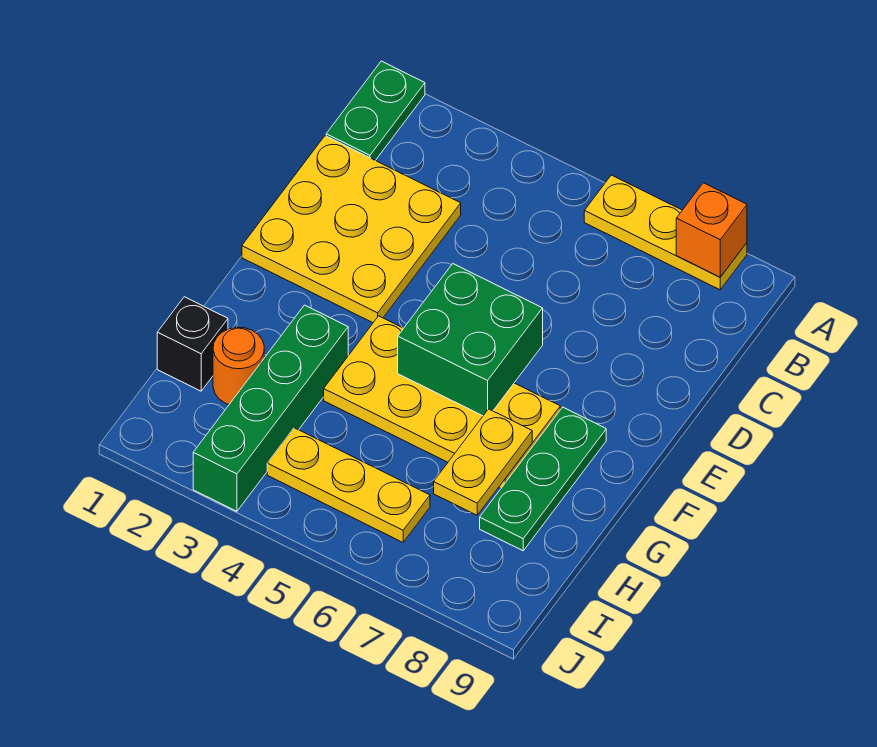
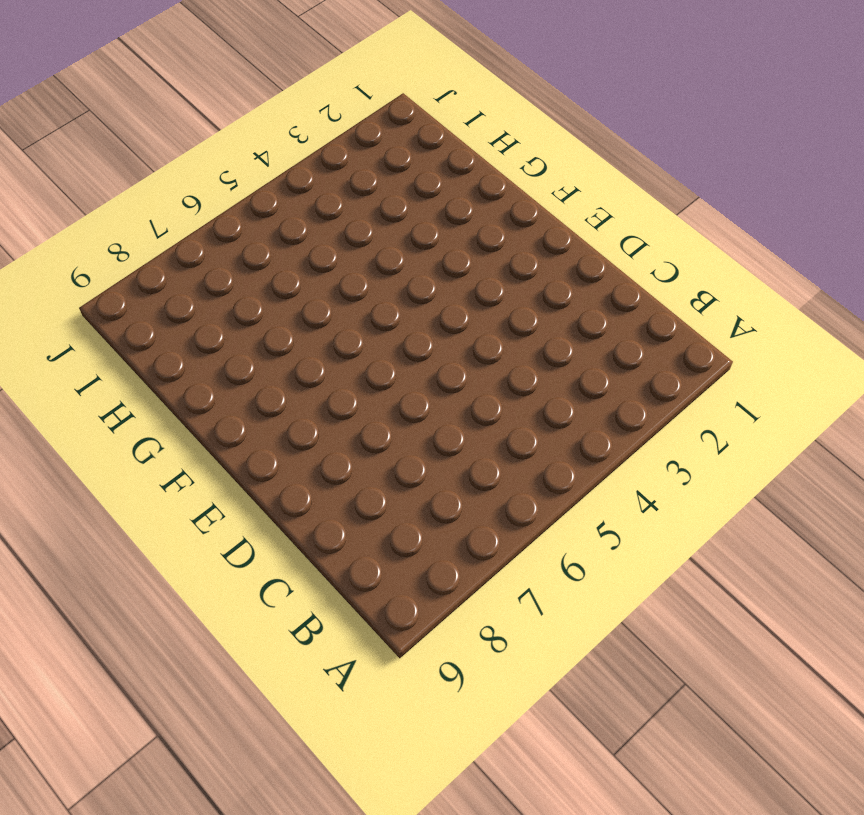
none -> green 1x2 plate [326,61,425,160]
none -> yellow 1x3 plate [584,175,747,290]
none -> yellow 3x3 plate [242,136,461,323]

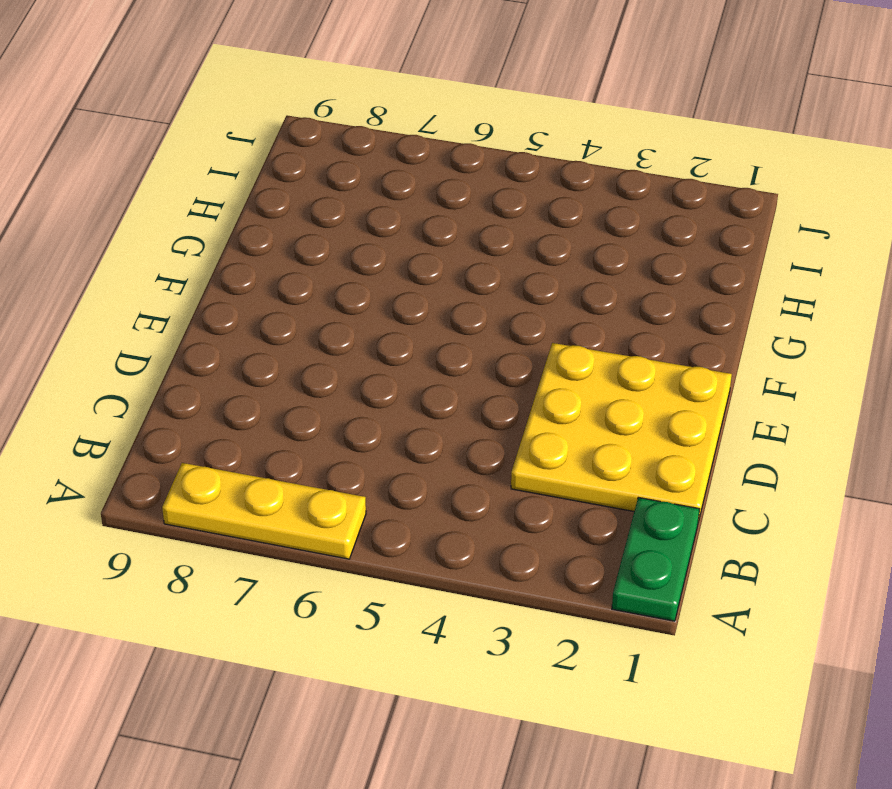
none -> yellow 2x4 plate [324,316,560,488]
none -> green 1x3 plate [480,407,606,551]
none -> green 1x4 brick [193,305,348,511]

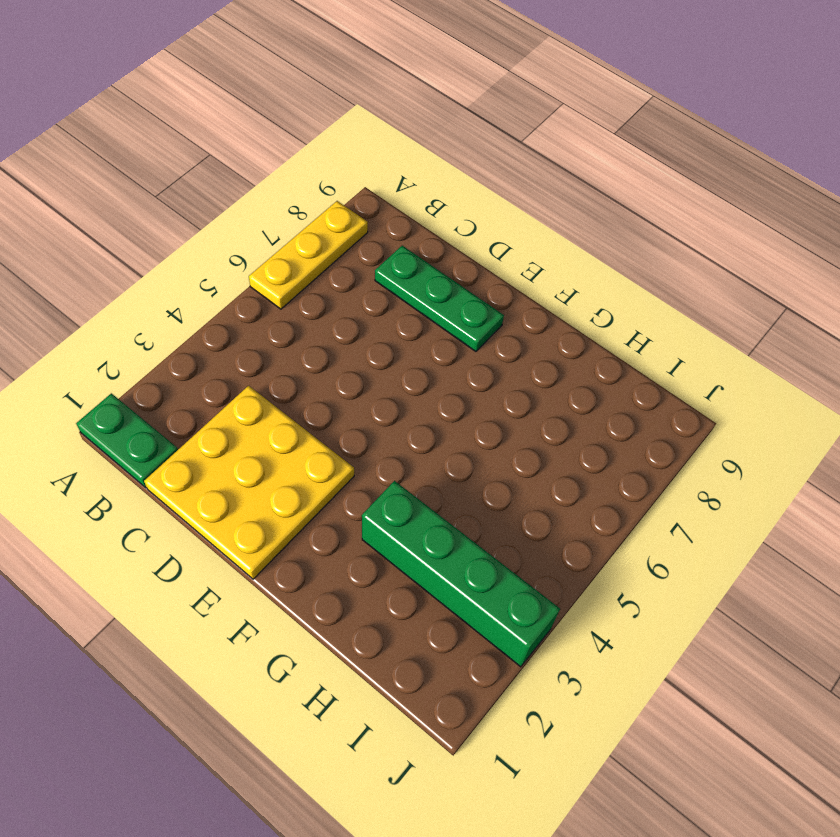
green 1x3 plate [375,246,504,352] -> green 1x3 plate moved to [480,407,606,551]
none -> yellow 2x4 plate [324,316,560,488]
none -> black 1x1 brick [157,297,228,391]
none -> orange 1x1 round brick [213,327,264,404]

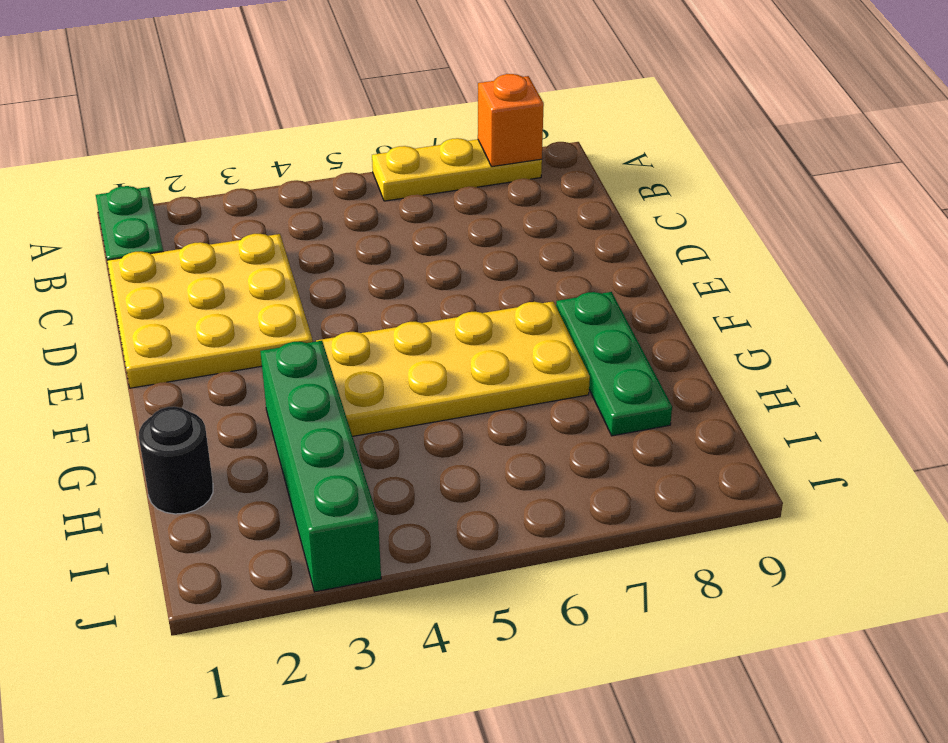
black 1x1 round brick [139,407,213,514] -> black 1x1 brick [157,297,228,391]
none -> orange 1x1 round brick [213,327,264,404]
none -> yellow 1x3 plate [267,428,430,542]
none -> green 2x2 brick [398,264,543,416]

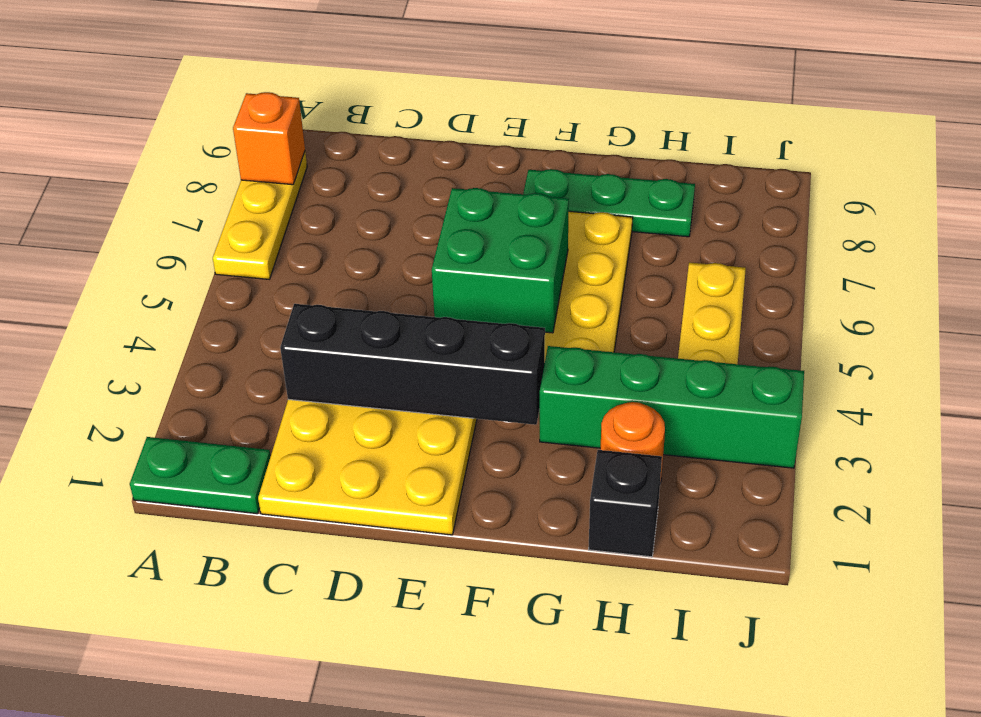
black 1x4 brick [280,304,545,425] -> none
none -> yellow 1x2 plate [434,409,532,515]

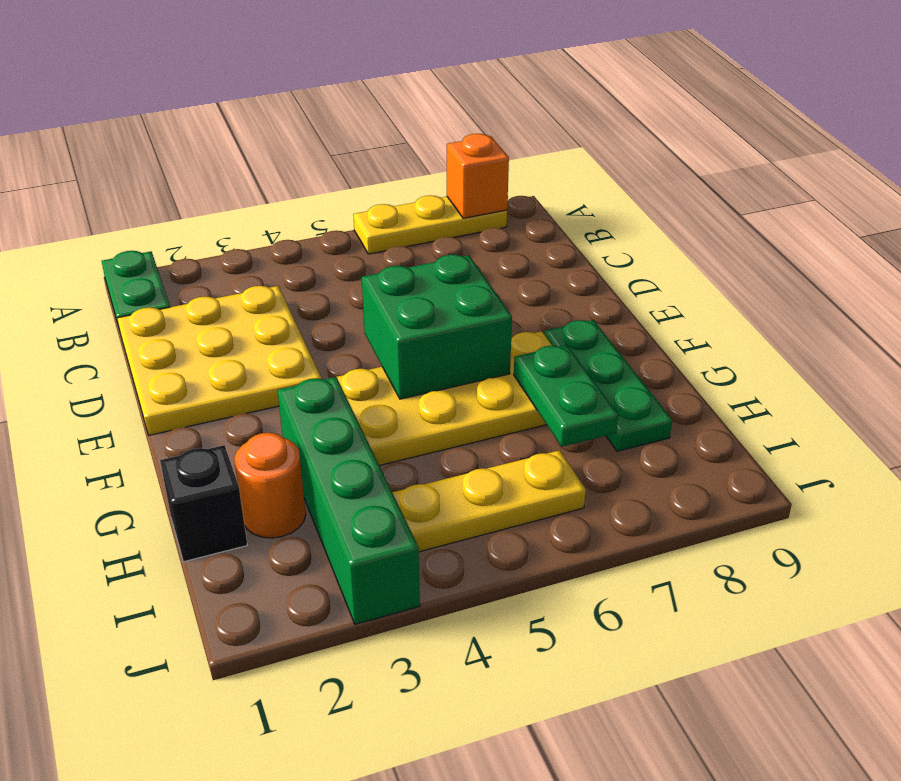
green 1x2 plate [514,345,618,447] -> yellow 1x2 plate [434,409,532,515]

